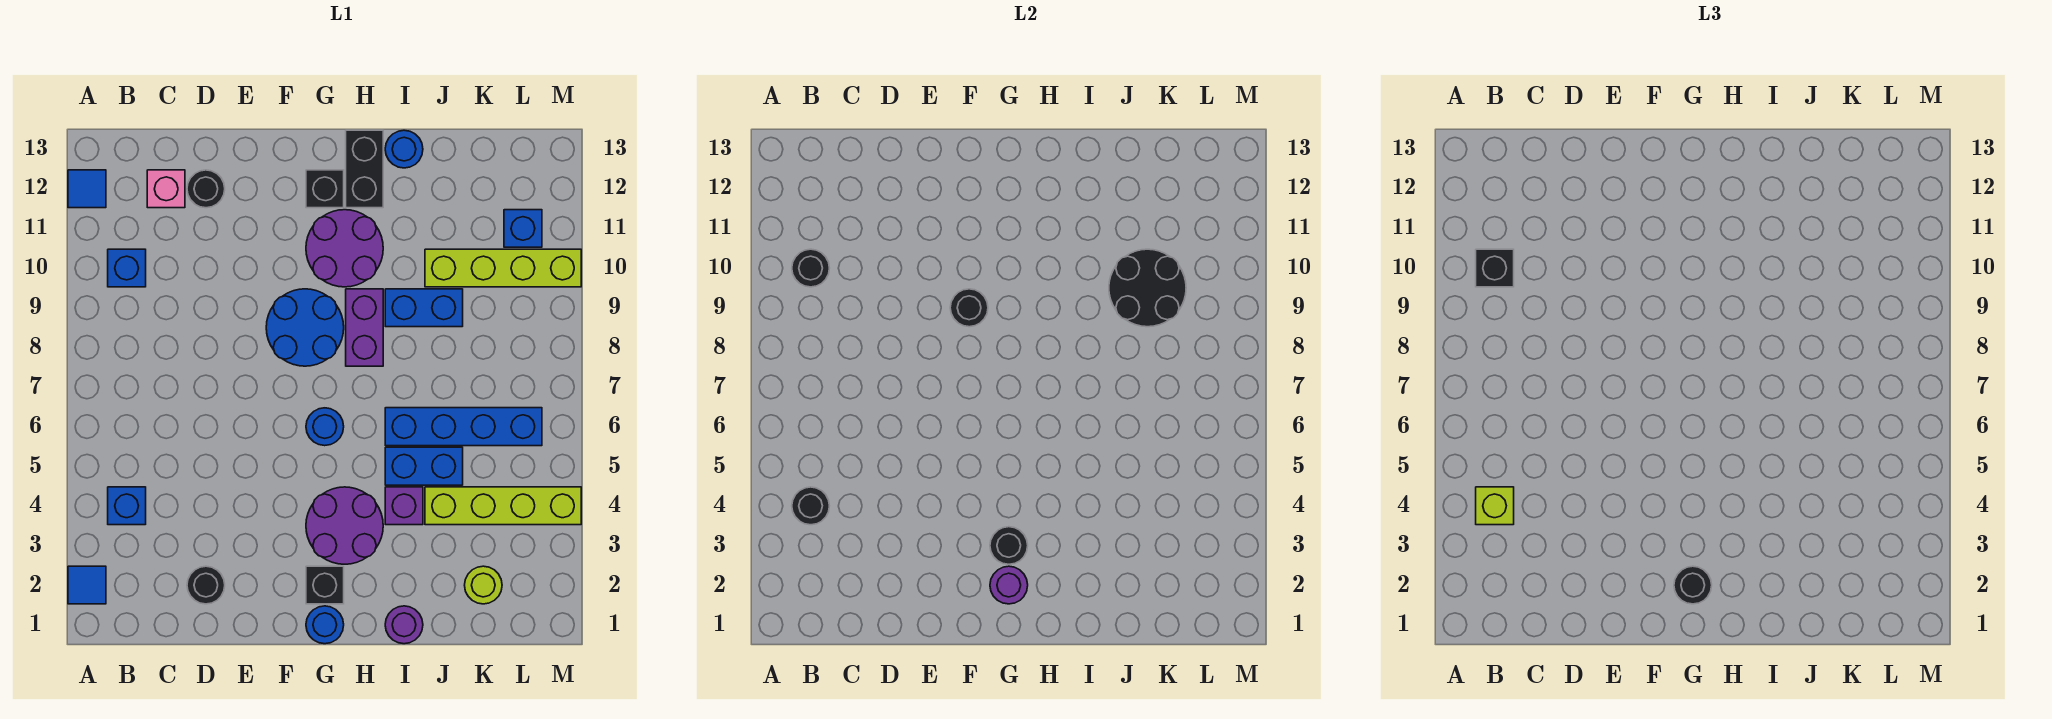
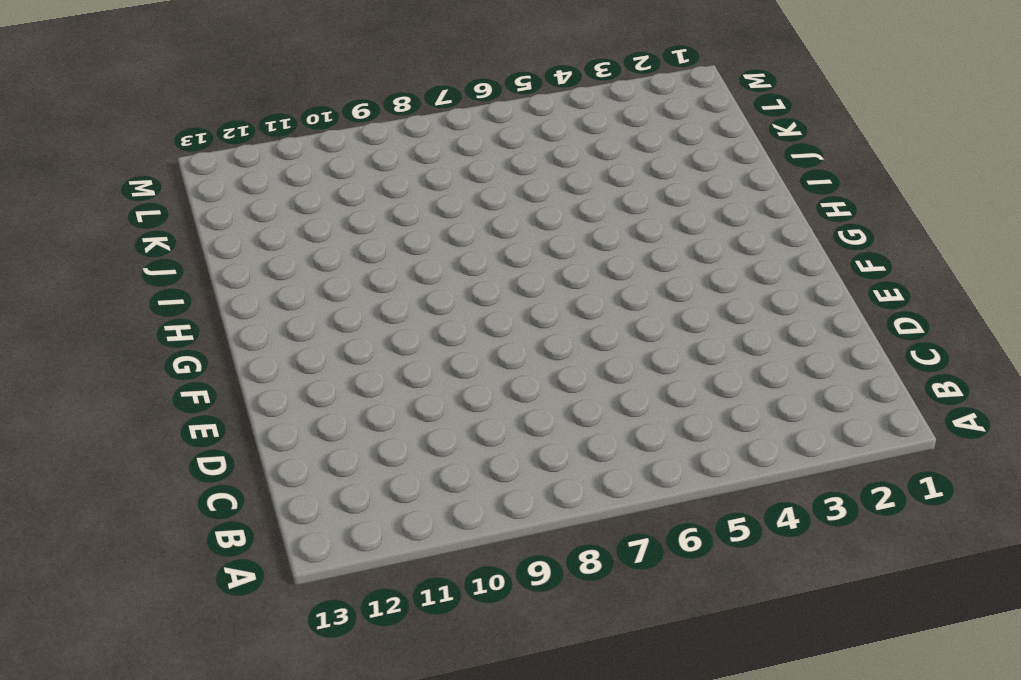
none -> blue 1x1 tile [68,566,106,604]
none -> blue 1x1 tile [68,170,106,208]
none -> blue 1x1 brick [108,487,146,525]
none -> blue 1x1 brick [108,249,146,287]

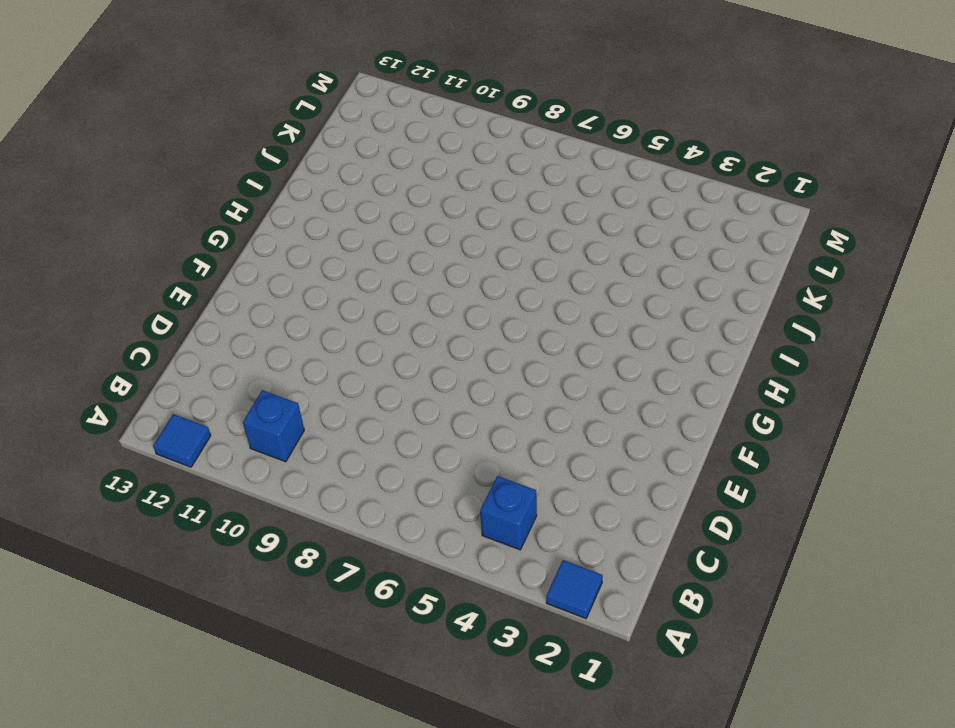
none -> pink 1x1 brick [147,170,185,208]
none -> black 1x1 round brick [187,566,225,604]
none -> black 1x1 round brick [187,170,225,208]
none -> blue 2x2 round brick [266,289,344,366]

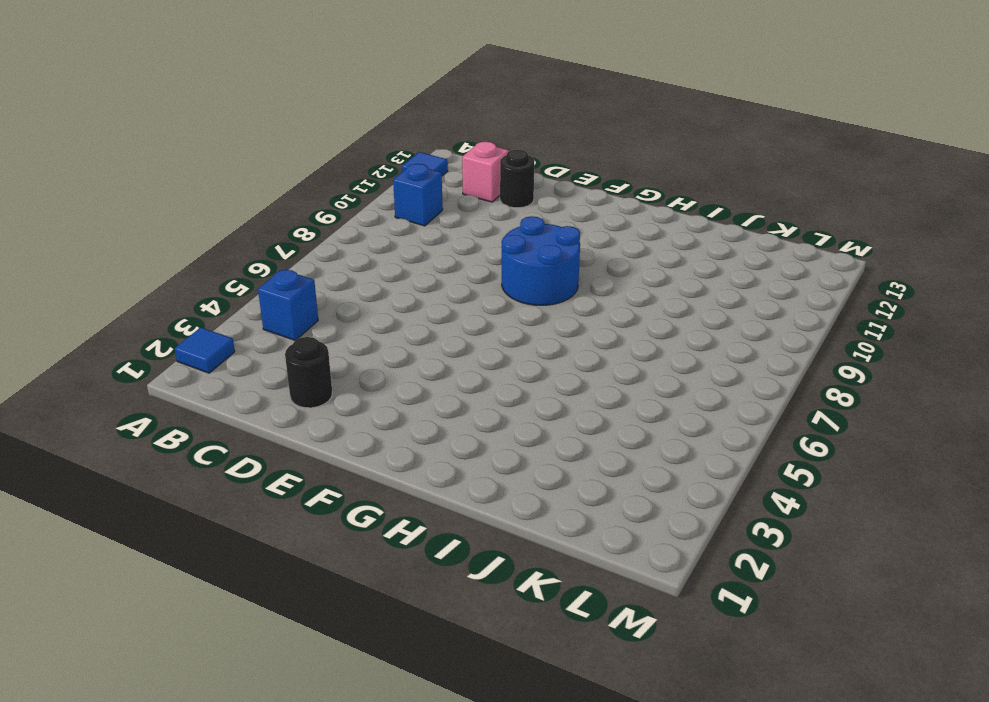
none -> blue 1x1 round brick [306,606,344,644]
none -> black 1x1 brick [306,566,344,604]
none -> purple 2x2 round brick [306,487,383,564]
none -> blue 1x1 round brick [306,408,344,446]

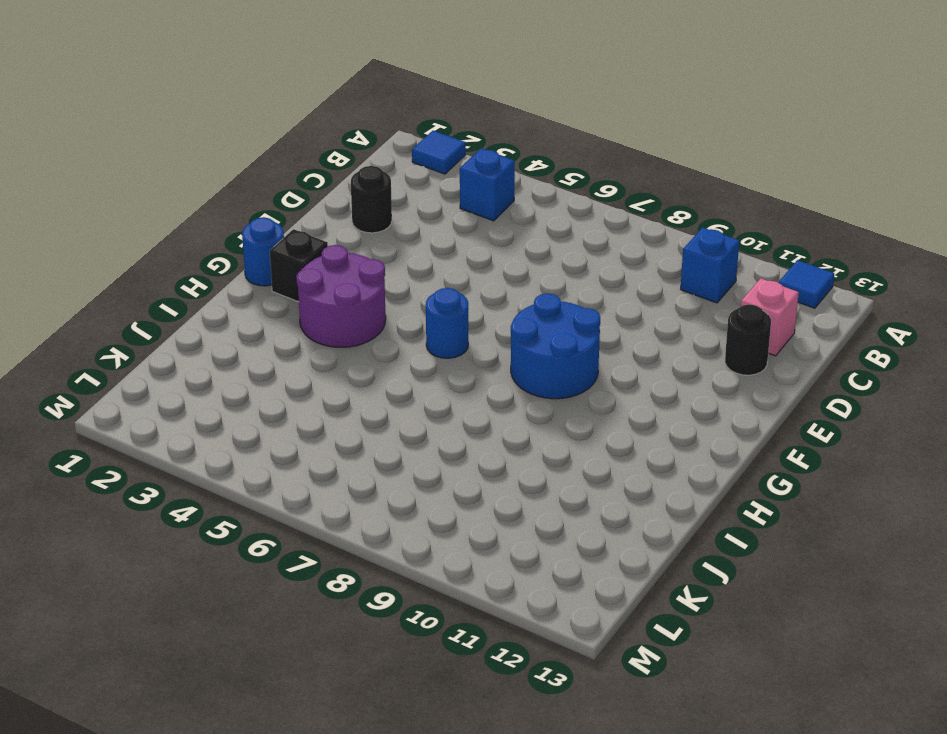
none -> purple 2x2 round brick [306,210,383,287]
none -> black 1x1 brick [306,170,344,208]
none -> purple 1x2 brick [346,289,383,366]
none -> black 1x2 brick [346,130,383,208]

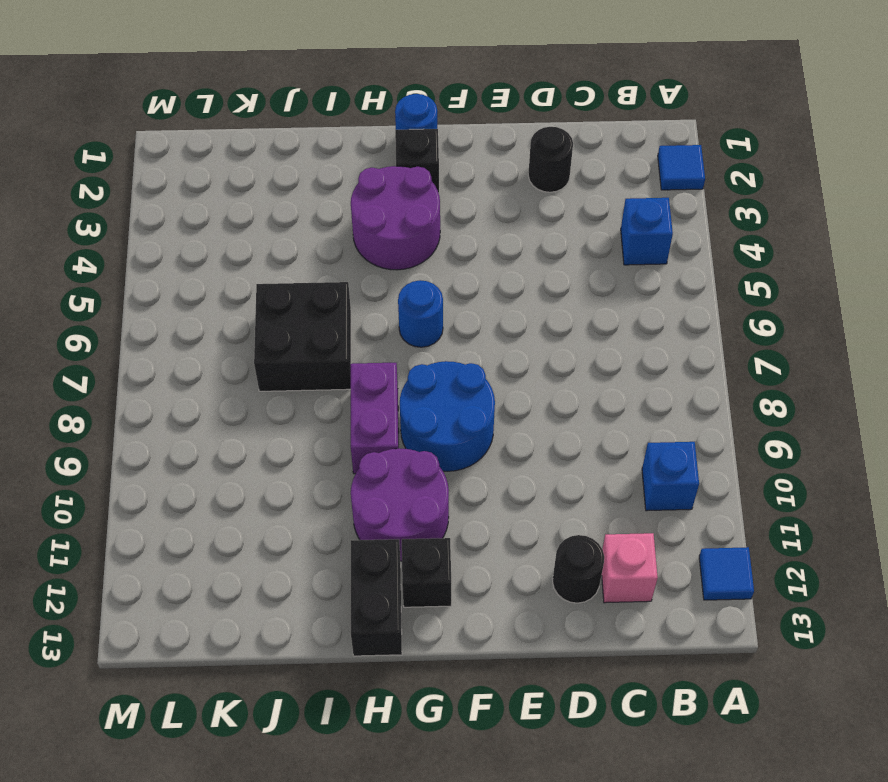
black 2x2 brick [254,282,351,391] -> blue 1x4 brick [385,408,542,446]
none -> purple 1x1 round brick [385,606,423,644]
none -> purple 1x1 brick [385,487,423,525]
none -> blue 1x2 brick [385,447,463,485]
none -> blue 1x2 brick [385,289,463,327]

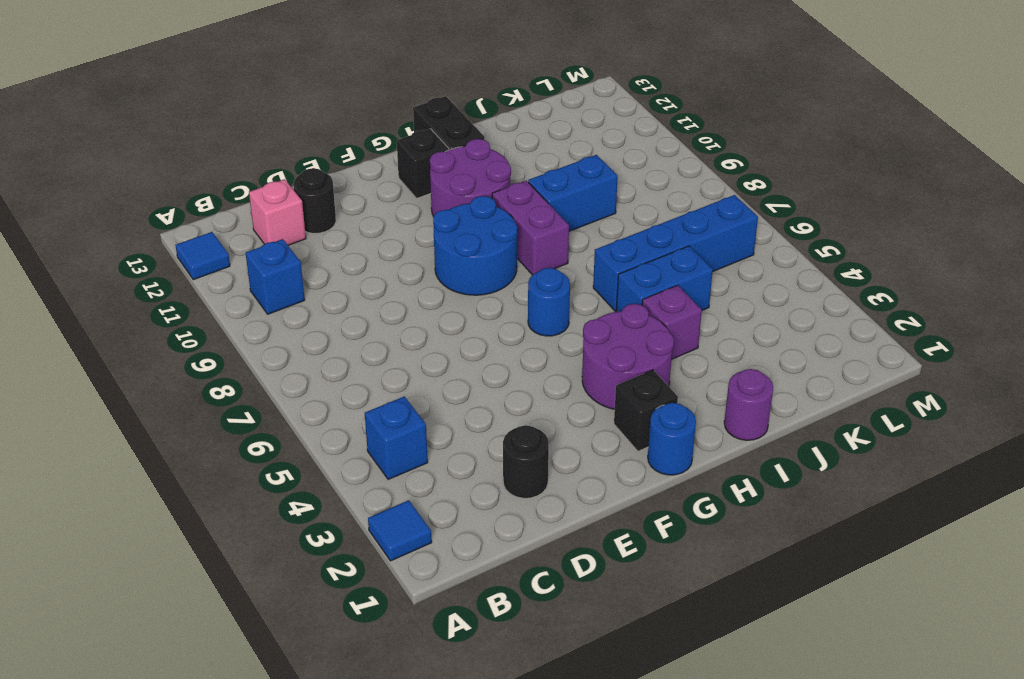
none -> blue 1x1 round brick [385,130,423,168]
none -> lime 1x4 brick [425,487,581,525]
none -> lime 1x4 brick [425,249,581,287]
none -> lime 1x1 round brick [465,566,502,604]

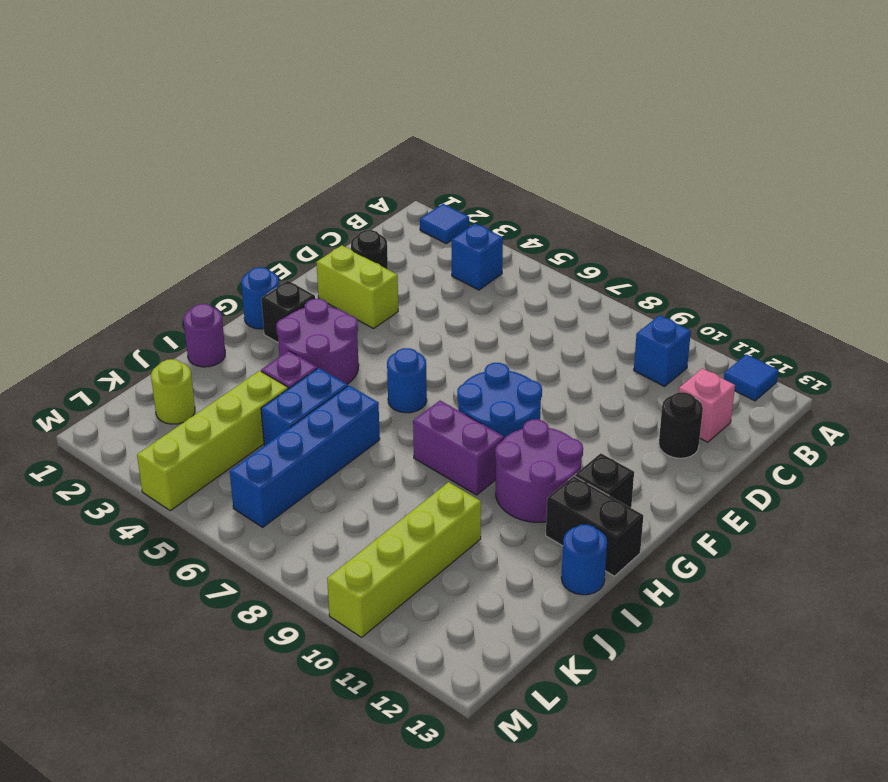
lime 1x2 brick [316,245,398,329] -> none
none -> blue 1x2 brick [385,289,463,327]
none -> blue 1x1 brick [504,210,542,247]
none -> black 1x1 round brick [792,487,829,525]
none -> black 1x1 round brick [792,249,829,287]

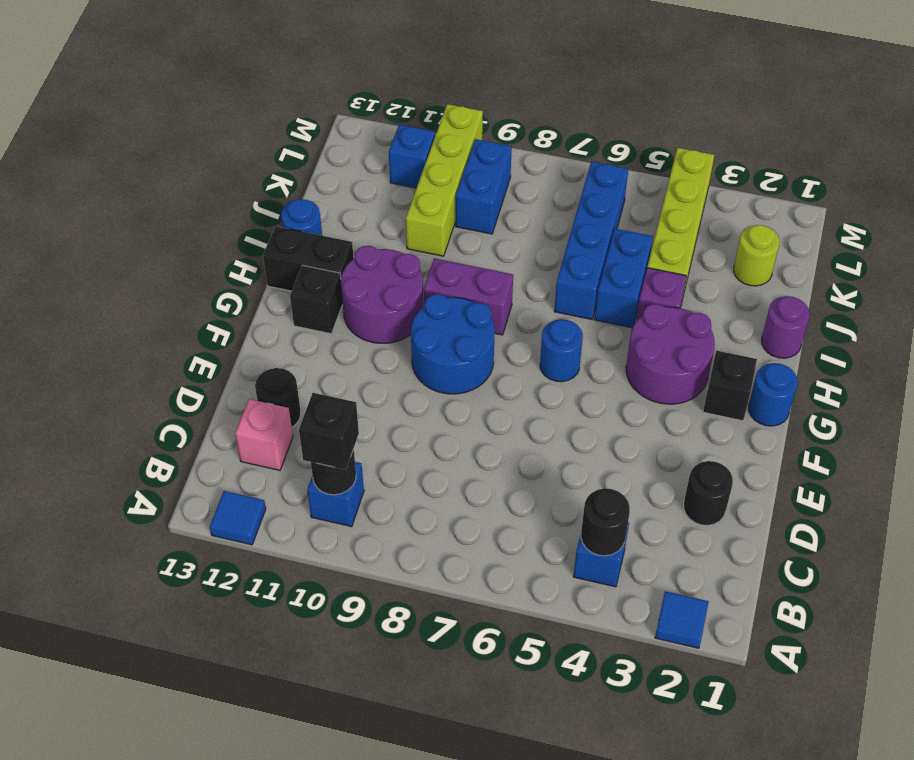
blue 1x2 brick [456,139,512,234] -> blue 1x2 brick moved to [385,289,463,327]
none -> black 1x1 round brick [950,289,988,327]
none -> purple 1x1 round brick [990,566,1028,604]
none -> black 1x1 round brick [990,527,1028,564]
none -> black 2x2 round brick [1109,249,1186,327]

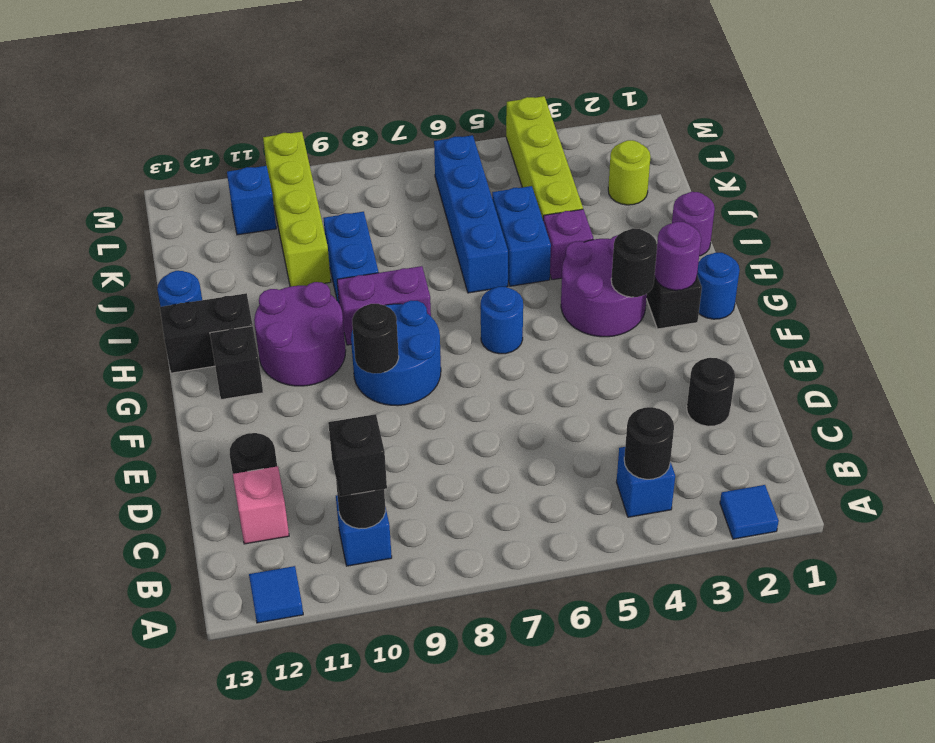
none -> black 2x2 round brick [1109,249,1186,327]
none -> lime 1x1 brick [1476,487,1514,525]
none -> black 1x1 round brick [1674,566,1712,604]

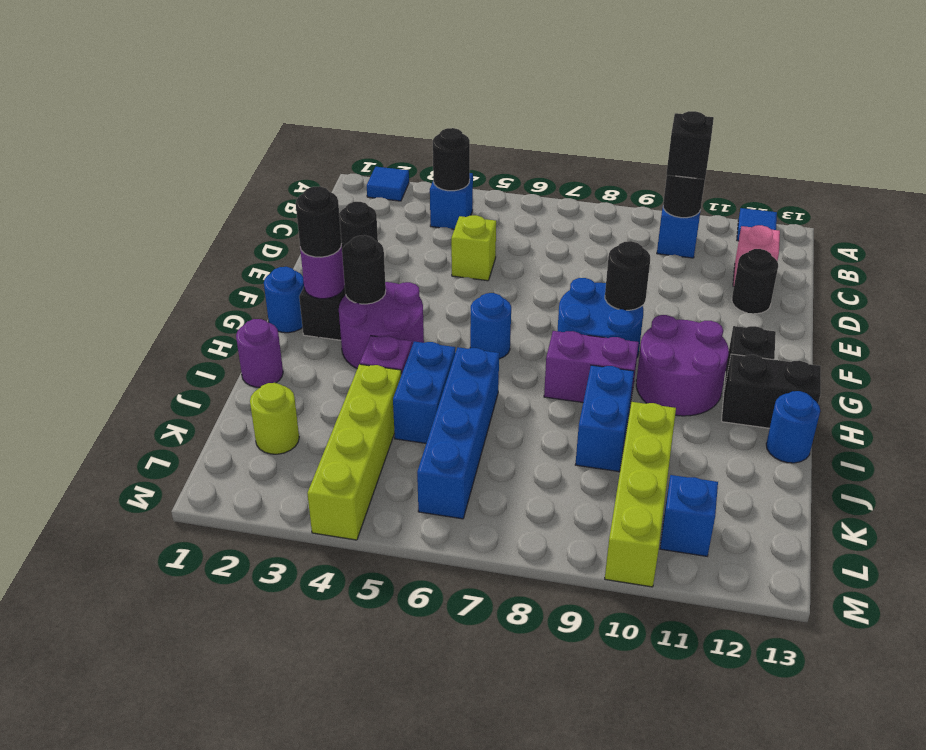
lime 1x1 brick [451,215,496,281] -> lime 1x1 brick moved to [1476,487,1514,525]
none -> black 2x2 round brick [1109,249,1186,327]

